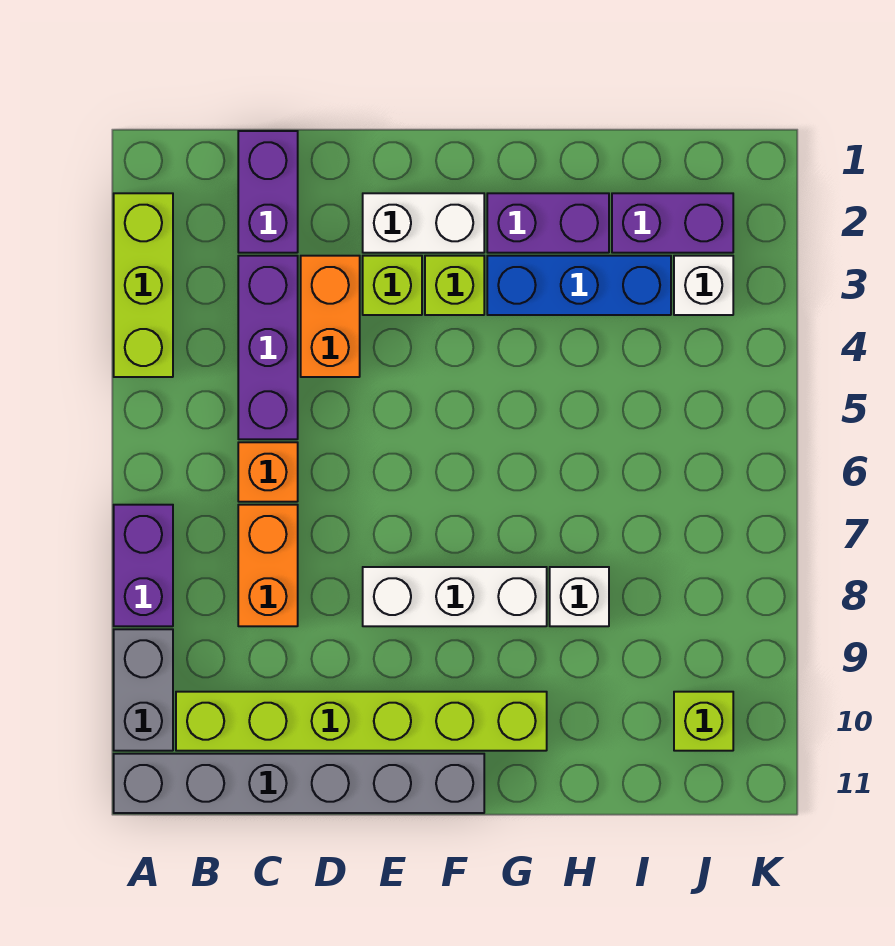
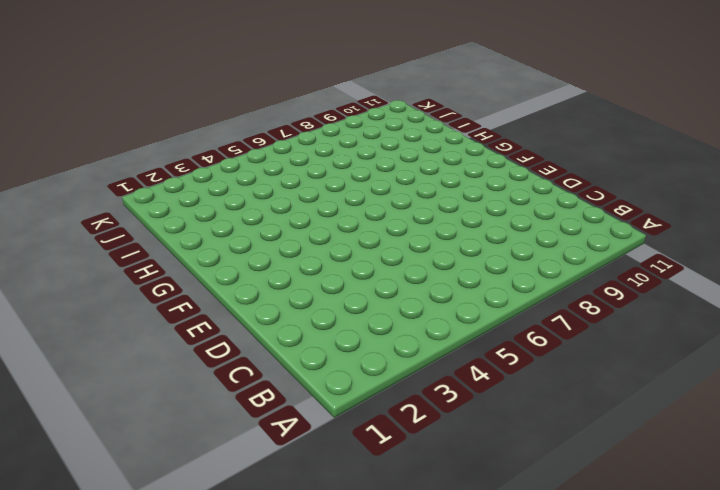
none -> lime 1x3 brick [114,193,173,377]
none -> purple 1x2 brick [114,505,173,626]
none -> grey 1x2 brick [114,629,173,751]

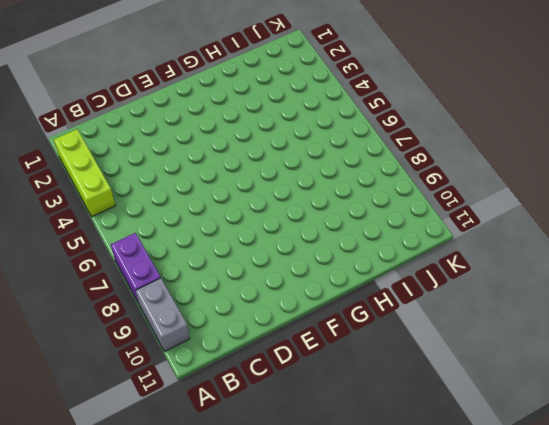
none -> grey 1x6 brick [114,754,484,813]
none -> lime 1x6 brick [176,692,547,751]
none -> purple 1x2 brick [238,131,298,253]

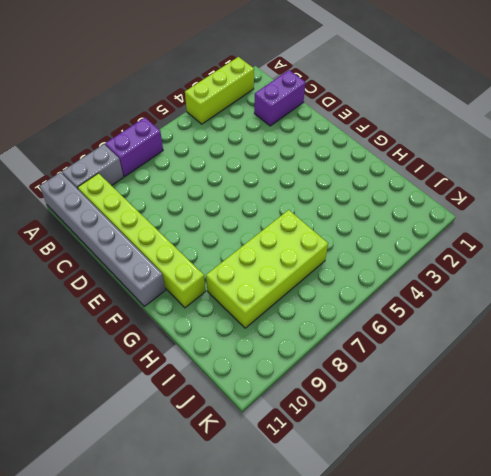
lime 2x4 brick [206,210,328,328] -> white 1x1 brick [550,567,609,626]
none -> purple 1x3 brick [238,256,298,439]
none -> orange 1x1 brick [238,442,298,502]
none -> orange 1x2 brick [238,505,298,626]

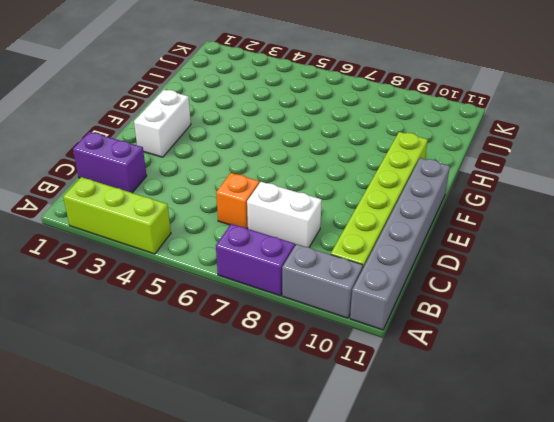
white 1x2 brick [247,182,322,247] -> orange 1x2 brick [238,505,298,626]
none -> purple 1x3 brick [238,256,298,439]
none -> orange 1x2 brick [301,256,360,377]
none -> lime 1x1 brick [363,256,422,315]

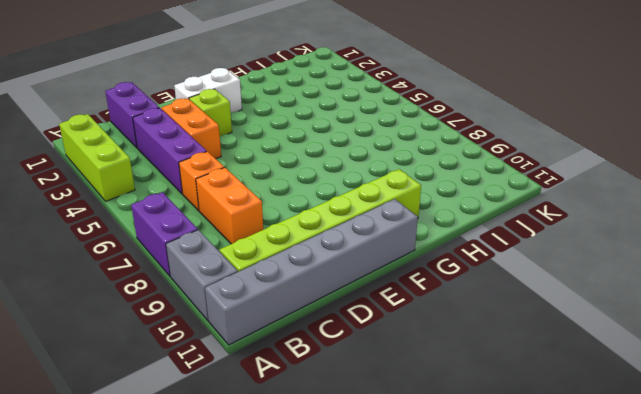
none -> white 1x3 brick [363,567,547,626]
none -> lime 1x1 brick [425,256,484,315]
none -> purple 1x2 brick [487,193,609,253]

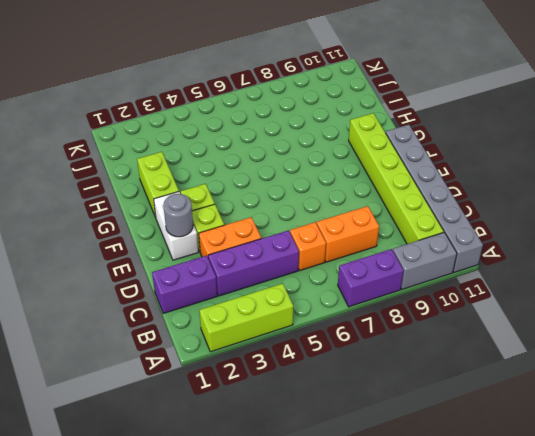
grey 1x1 round brick [163,194,193,237] -> none
lime 1x2 brick [137,152,179,217] -> purple 1x2 brick [487,193,609,253]
none -> white 1x3 brick [363,567,547,626]
none -> blue 1x3 brick [487,256,671,315]
none -> white 1x1 brick [550,567,609,626]

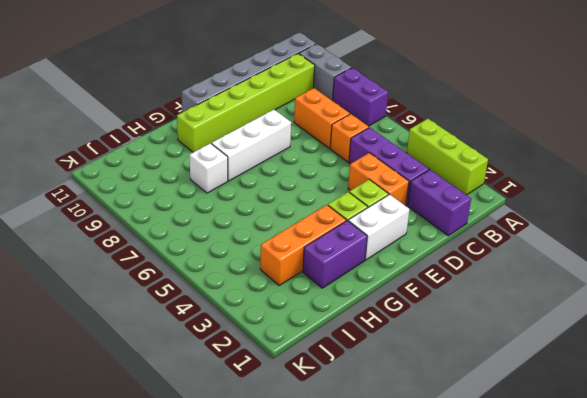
orange 1x3 brick [260,205,346,285] -> blue 1x3 brick [487,256,671,315]
none -> purple 1x2 brick [612,193,733,253]
none -> white 1x1 brick [674,256,733,315]
none -> lime 1x1 brick [674,692,733,751]

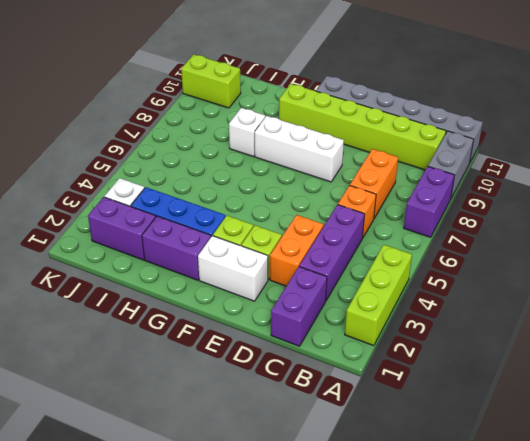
lime 1x2 brick [181,54,241,108] -> lime 1x1 brick [674,692,733,751]

